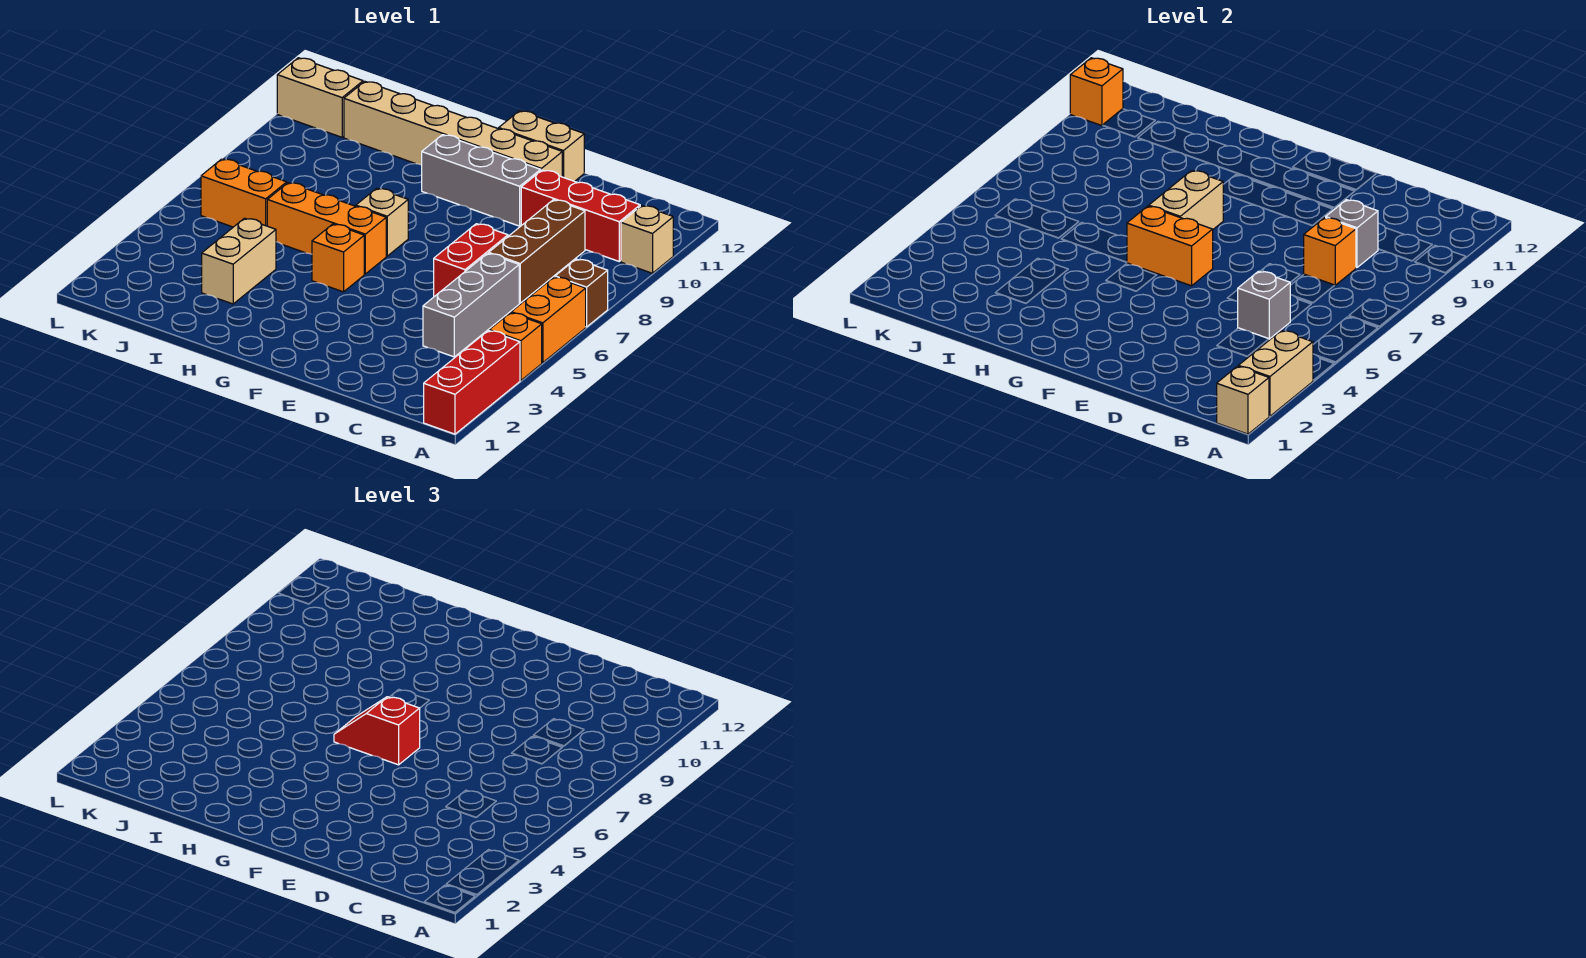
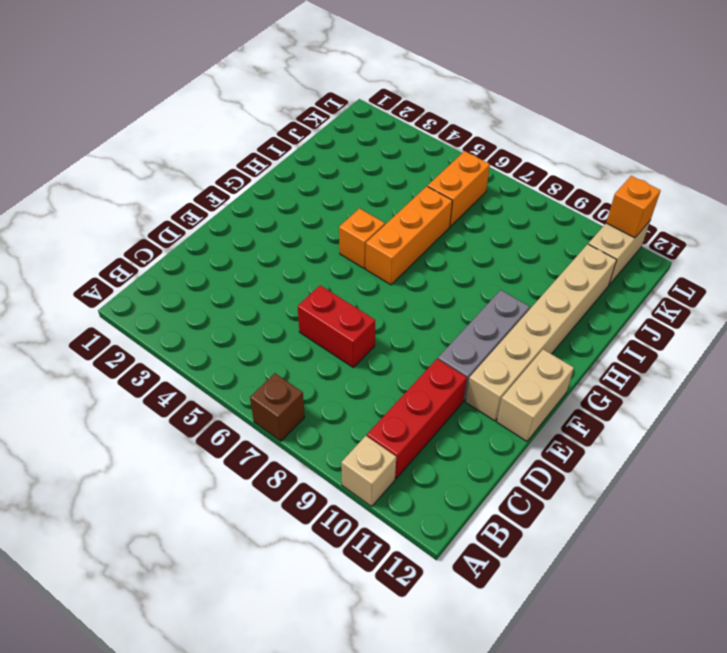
none -> red 1x3 brick [424,331,520,434]
none -> orange 1x1 brick [489,313,542,381]
none -> orange 1x2 brick [511,277,586,363]

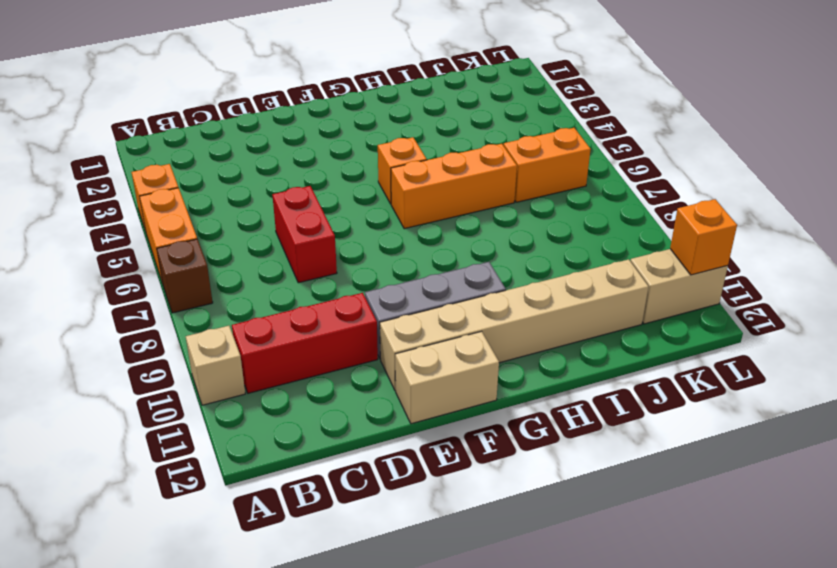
none -> red 1x3 brick [424,331,520,434]
none -> grey 1x3 brick [423,253,519,357]
none -> brown 1x3 brick [489,200,585,303]

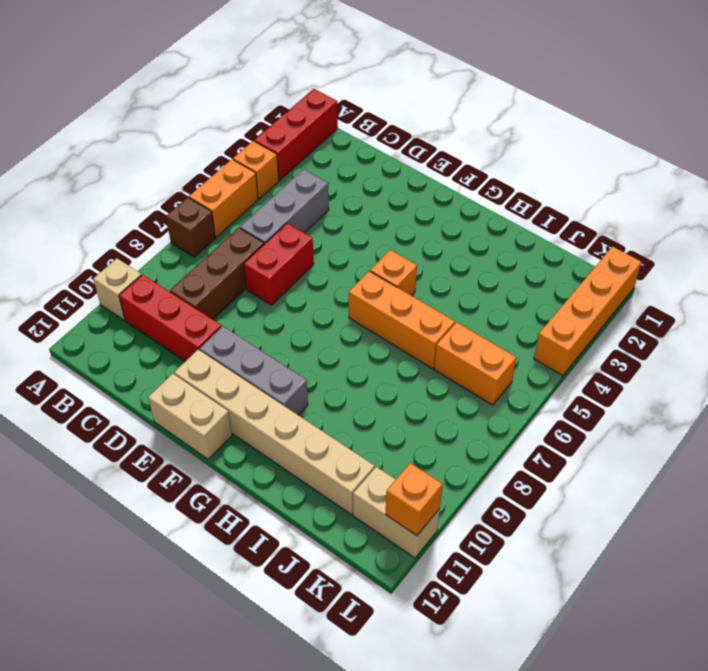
orange 1x4 brick [534,246,641,376] -> none
none -> tan 1x1 brick [356,188,408,256]
none -> tan 1x2 brick [202,218,276,304]
none -> tan 1x1 brick [1217,366,1269,434]

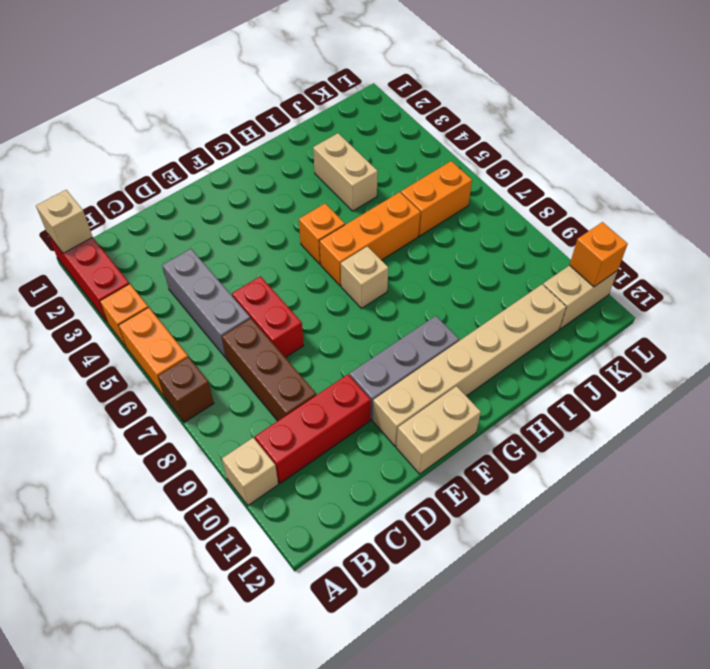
none -> tan 1x2 brick [1238,331,1313,416]
none -> grey 1x1 brick [1238,271,1290,339]
none -> orange 1x1 brick [1304,218,1356,285]

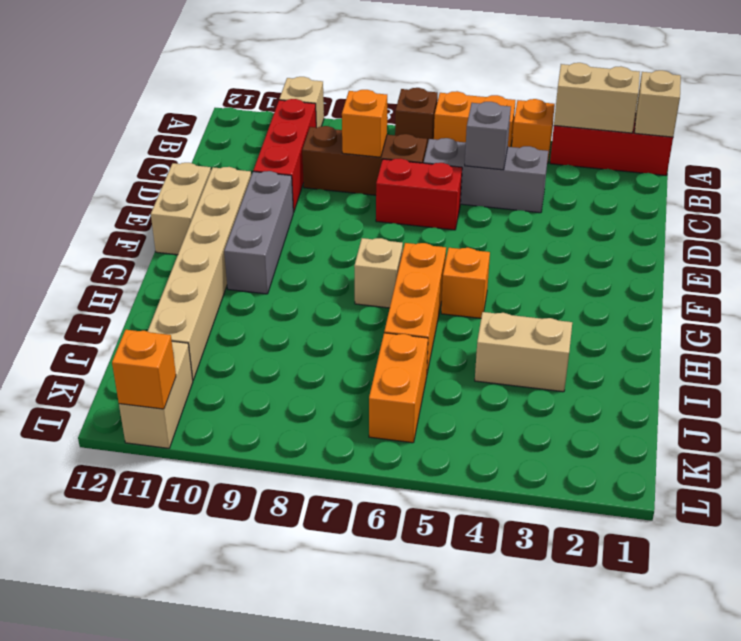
none -> grey 1x1 brick [1326,200,1378,267]
none -> orange 1x2 brick [1127,206,1213,286]
none -> tan 1x2 brick [1149,170,1223,229]

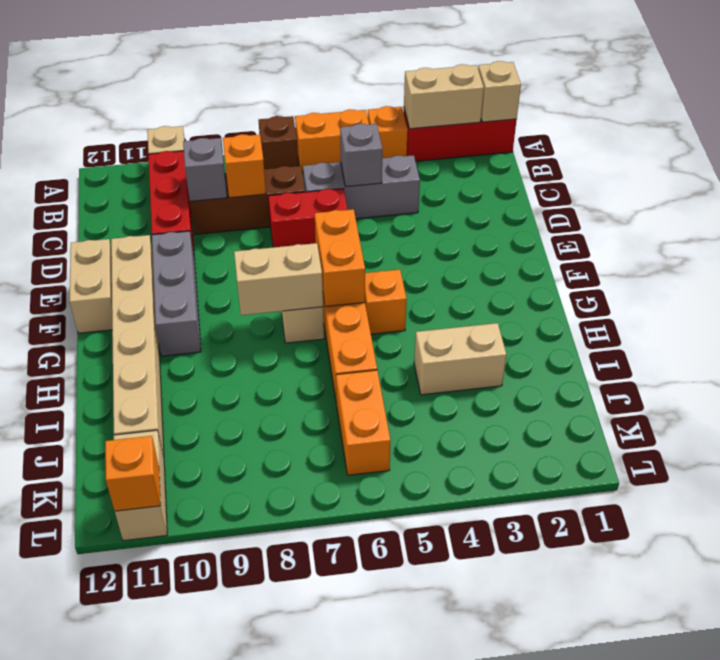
none -> red 1x2 slope [334,697,420,765]

